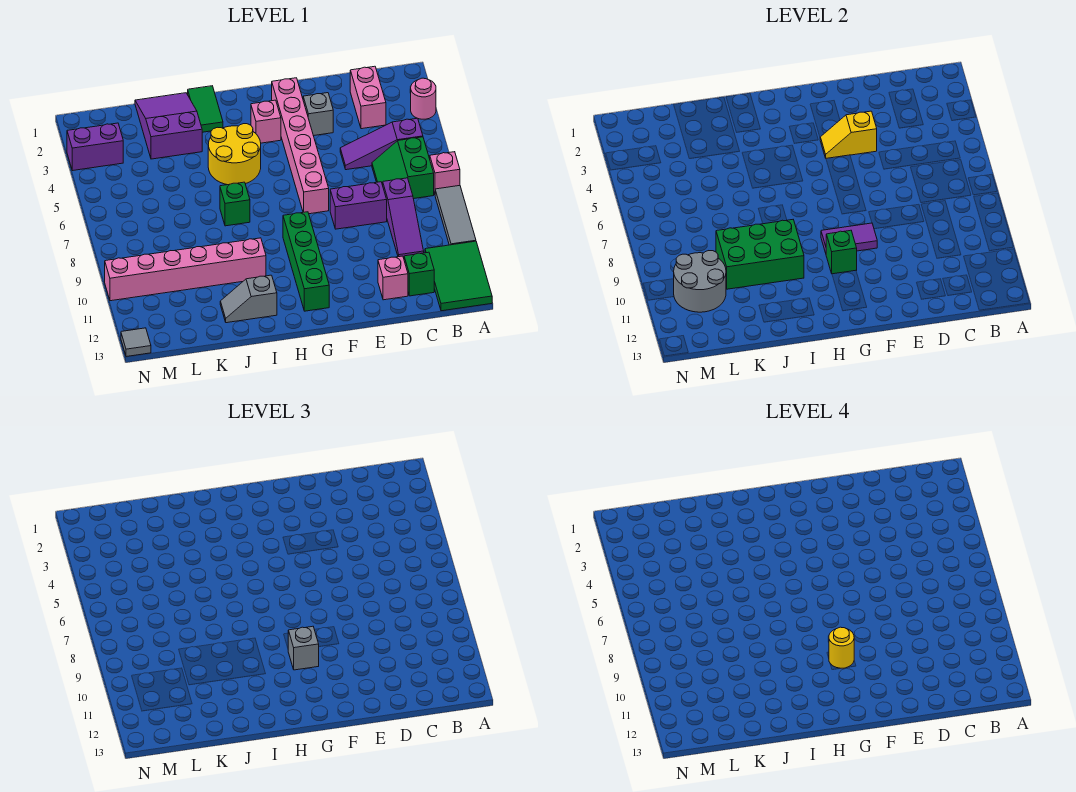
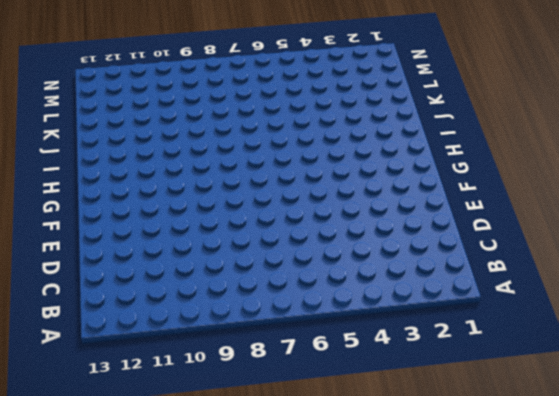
none -> pink 1x1 round brick [411,78,436,119]
none -> pink 1x1 brick [430,152,460,194]
none -> grey 1x3 tile [435,186,476,245]
none -> green 2x3 tile [425,241,492,311]

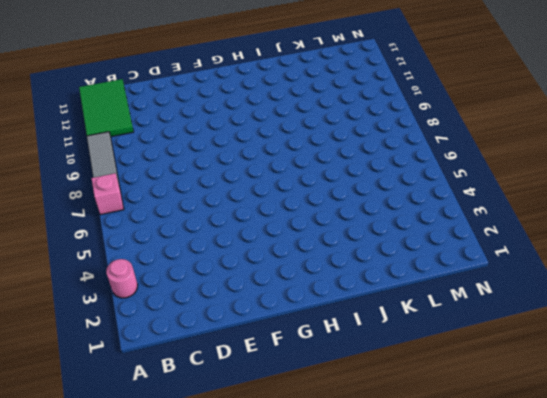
none -> purple 1x3 slope [340,118,423,170]
none -> green 2x2 slope [372,137,434,199]
none -> pink 1x2 brick [350,66,386,129]
none -> purple 1x3 slope [383,178,424,258]

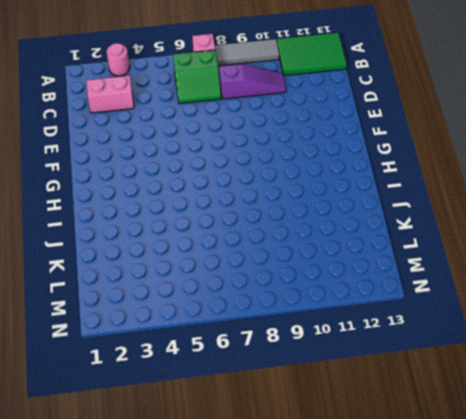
none -> purple 1x3 slope [340,118,423,170]
none -> green 1x1 brick [404,252,434,296]
none -> purple 1x2 brick [330,182,387,229]
none -> pink 1x1 brick [378,256,408,300]

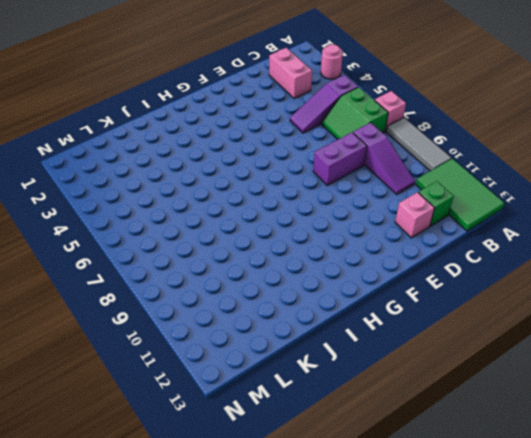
none -> grey 1x1 brick [303,93,333,136]
none -> pink 1x6 brick [272,78,329,214]
none -> pink 1x1 brick [251,100,281,143]
none -> green 1x4 brick [283,212,329,311]

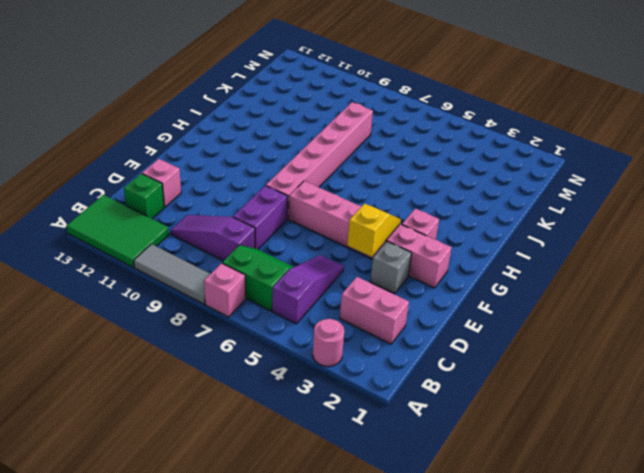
pink 1x6 brick [266,102,373,219] -> pink 1x6 brick moved to [105,238,266,301]
none -> green 1x4 brick [283,212,329,311]
none -> yellow 2x2 round brick [208,124,261,185]
none -> green 1x2 tile [188,86,223,132]
none -> green 1x1 brick [220,182,250,226]

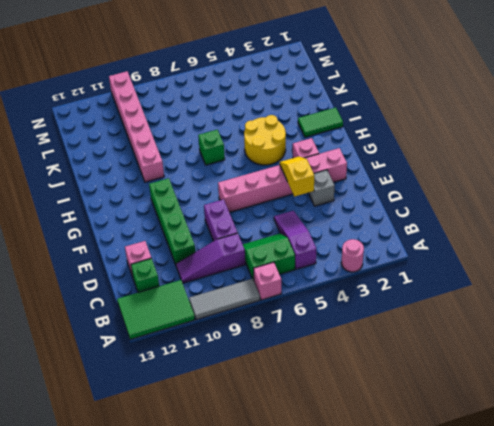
green 1x4 brick [149,178,195,264] -> green 1x4 brick turned to [283,212,329,311]
none -> pink 1x2 brick [350,66,386,129]
none -> grey 1x2 slope [220,275,277,323]
none -> purple 2x3 slope [135,93,202,159]
none -> purple 1x2 brick [67,123,123,171]

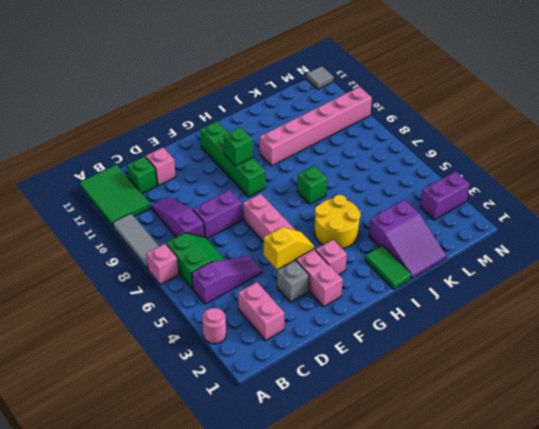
none -> grey 1x2 slope [220,275,277,323]
none -> purple 1x2 tile [821,223,877,253]
none -> green 2x3 brick [716,220,804,289]
none -> grey 2x2 round brick [674,251,726,312]

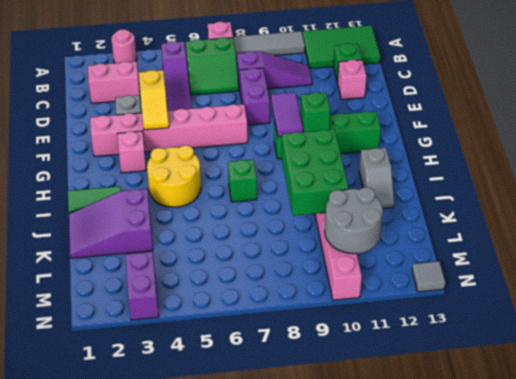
none -> grey 1x1 brick [288,626,319,670]
none -> yellow 1x1 round brick [829,627,854,668]

